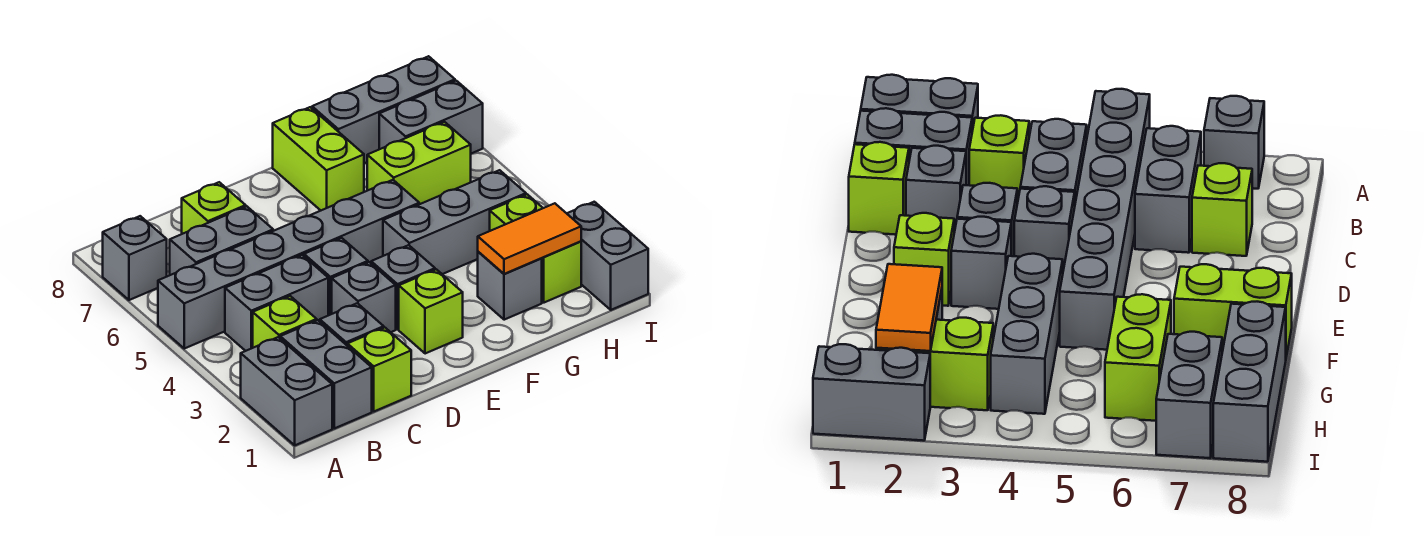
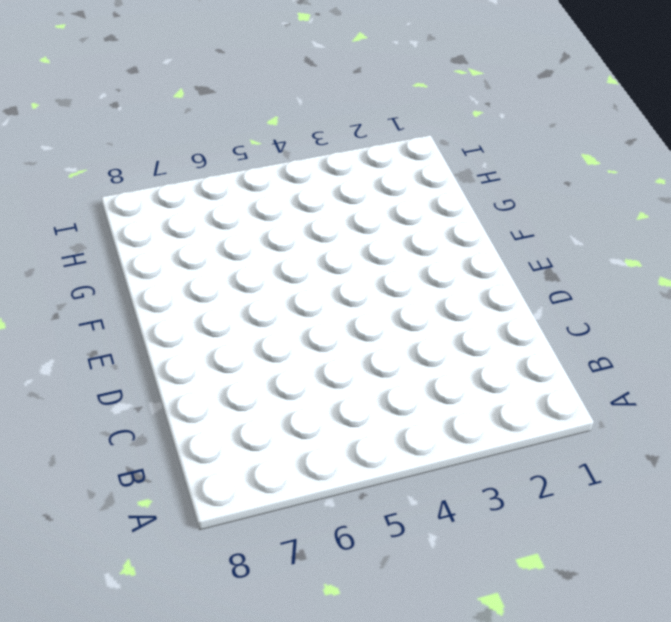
none -> grey 1x2 brick [241,337,332,445]
none -> grey 1x6 brick [158,180,419,349]
none -> grey 1x1 brick [102,216,167,300]

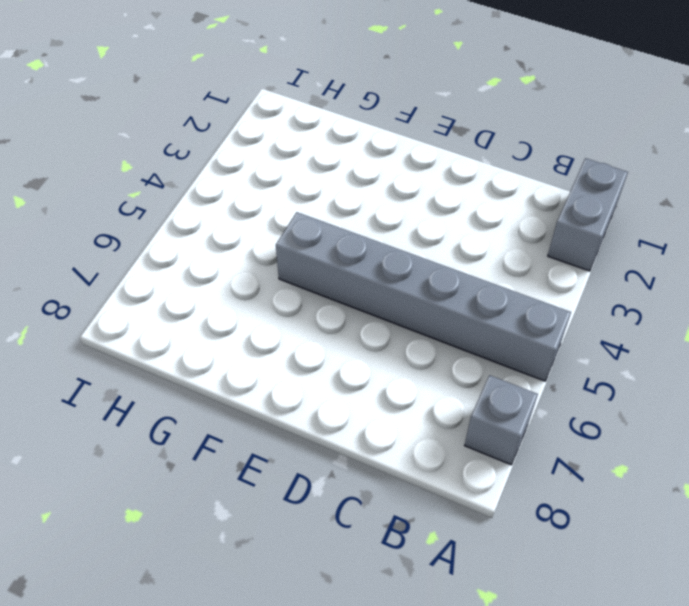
none -> grey 1x2 brick [280,320,372,428]
none -> lime 1x1 brick [253,296,317,348]
none -> grey 1x2 brick [225,255,328,351]

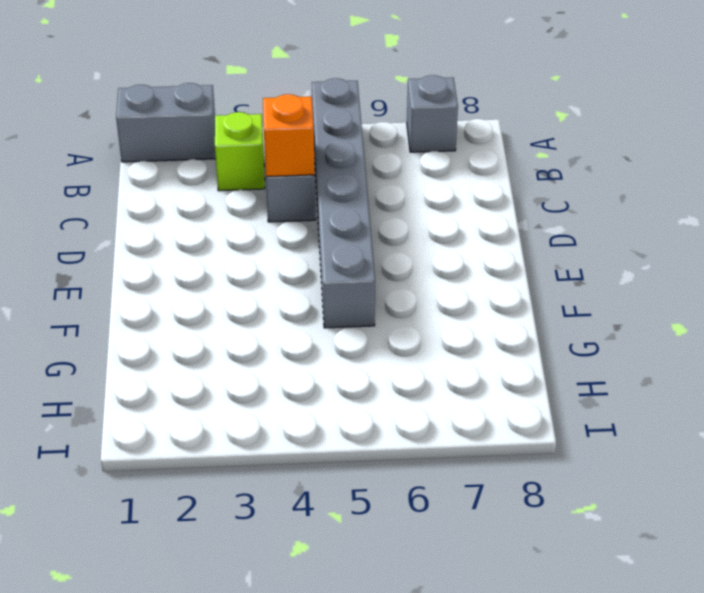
orange 1x1 brick [263,94,315,177] -> none
none -> grey 1x2 brick [280,320,372,428]
none -> grey 1x2 brick [170,206,273,275]
none -> lime 1x1 brick [347,328,411,411]

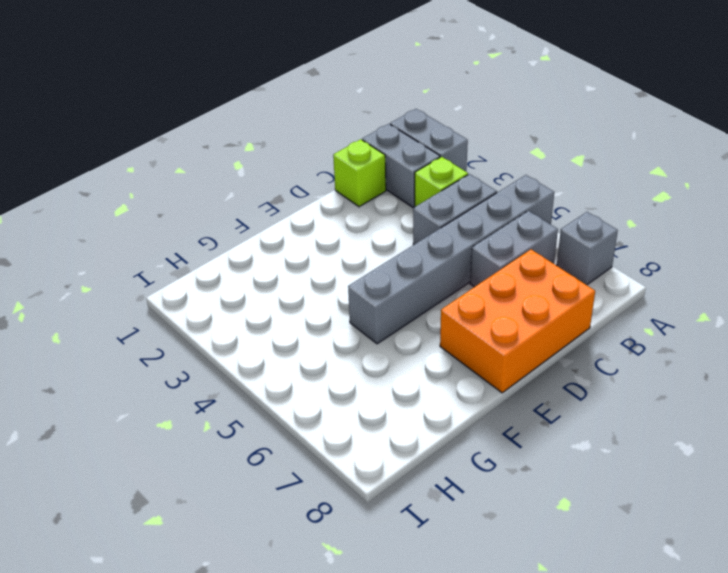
orange 2x3 brick [440,249,595,393] -> lime 1x1 brick [182,182,246,234]
none -> grey 1x1 brick [320,303,384,345]
none -> grey 1x1 brick [332,262,396,332]
none -> grey 1x1 brick [304,238,368,315]

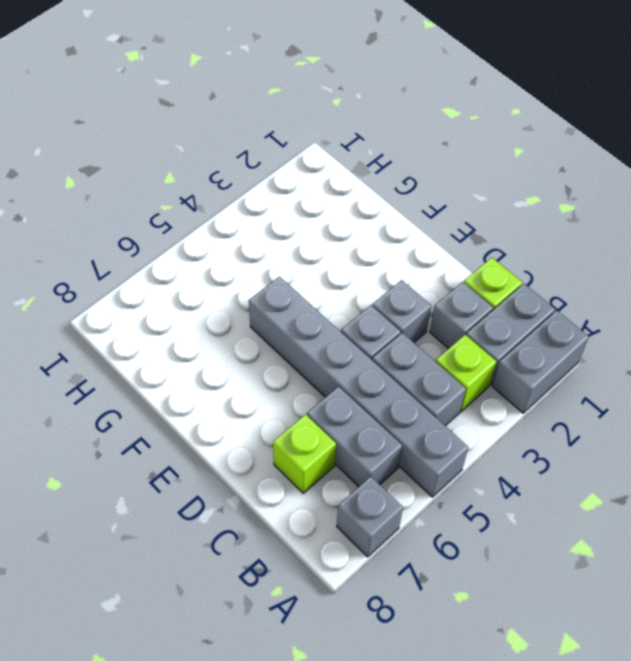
none -> lime 1x1 brick [399,269,463,354]
none -> grey 1x1 brick [371,245,435,329]
none -> grey 1x3 brick [383,170,526,274]

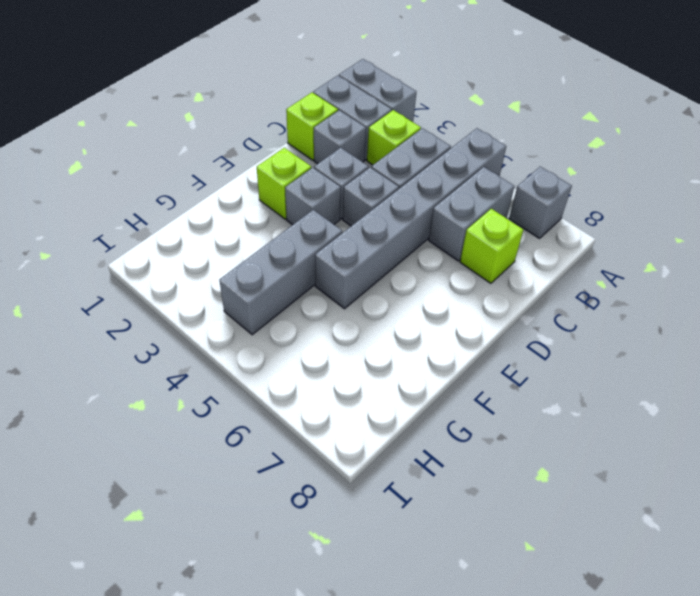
none -> lime 1x2 brick [273,107,364,210]
none -> grey 1x1 brick [478,252,542,320]
none -> lime 1x2 brick [367,122,471,204]

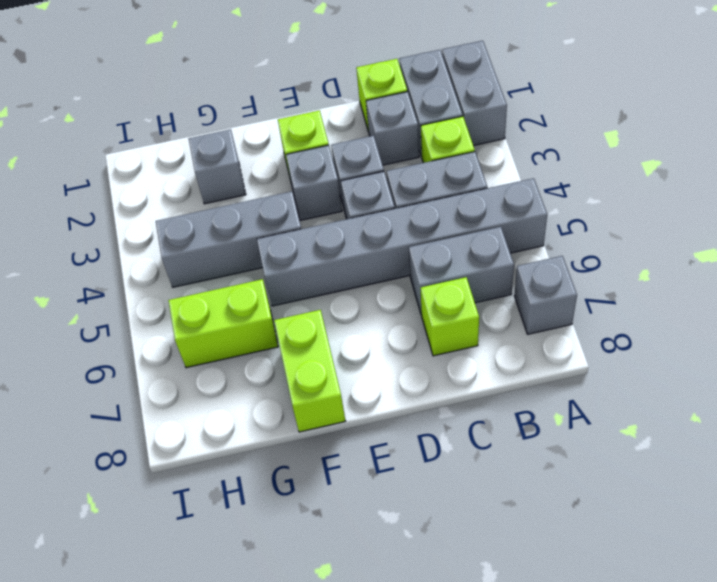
none -> grey 1x3 brick [312,56,455,163]
none -> lime 1x2 brick [490,194,581,303]
none -> grey 1x2 brick [379,81,483,154]

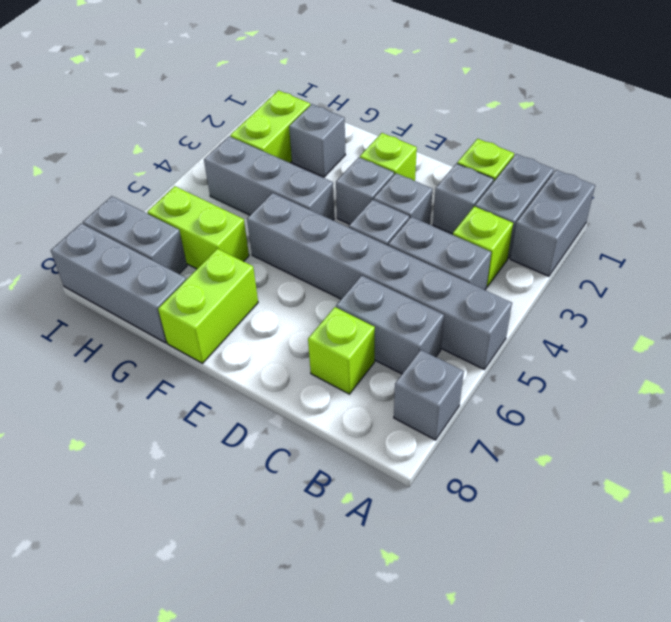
none -> grey 1x2 brick [567,202,648,310]
none -> orange 1x2 tile [478,203,581,274]

